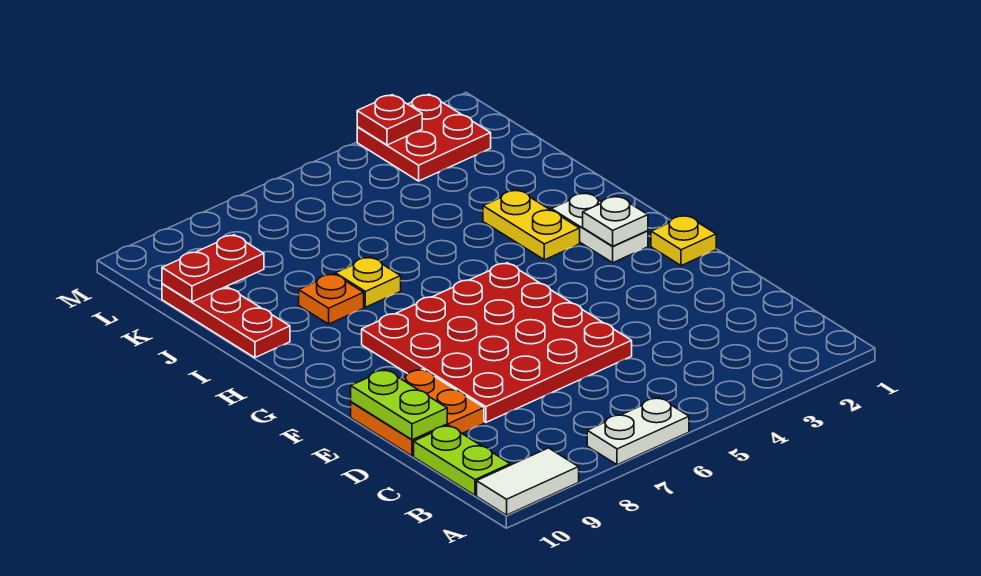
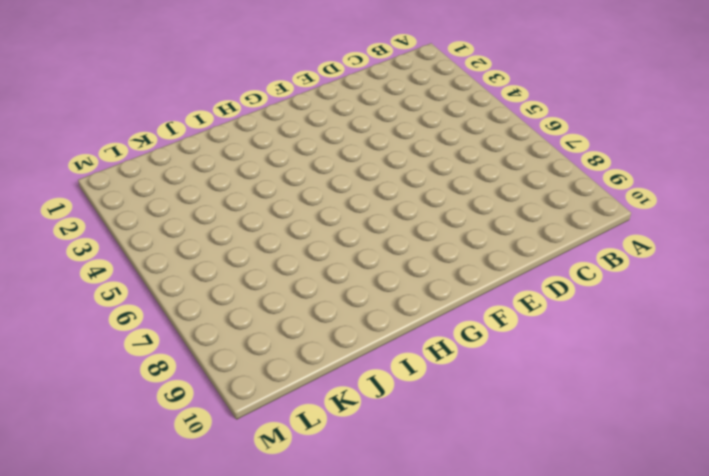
none -> white 1x2 plate [587,398,689,465]
none -> white 1x2 tile [477,448,579,515]
none -> lime 1x2 plate [414,425,510,495]

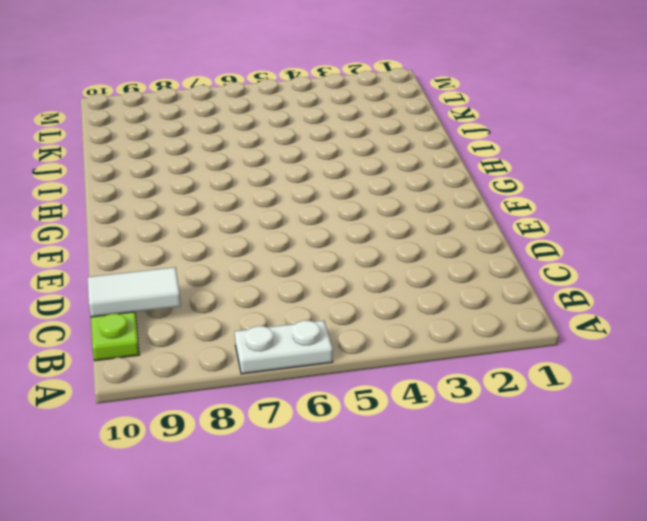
white 1x2 tile [88,267,181,317] -> white 1x2 tile moved to [477,448,579,515]
none -> red 4x4 plate [362,263,632,422]
none -> orange 2x2 plate [351,369,484,456]
none -> yellow 1x1 plate [651,215,716,266]

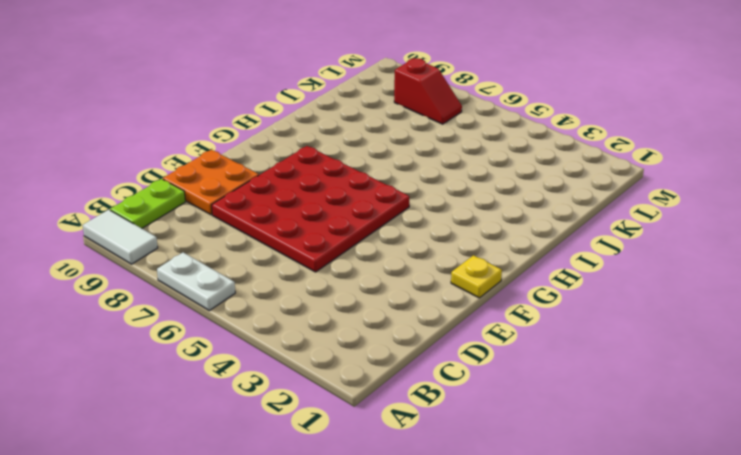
red 1x2 slope [394,58,462,124] -> none
none -> white 1x2 plate [551,193,648,263]
none -> yellow 1x2 plate [483,190,580,260]
none -> yellow 1x1 plate [336,257,401,307]

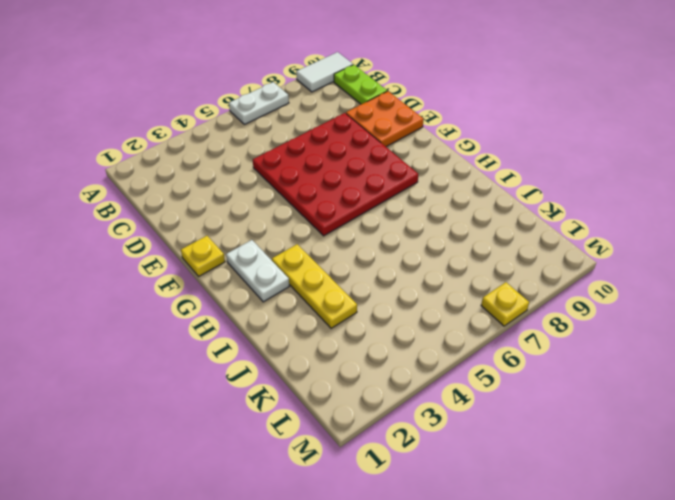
yellow 1x3 plate [272,244,357,328] -> yellow 1x2 plate [483,190,580,260]
yellow 1x1 plate [481,282,529,326] -> yellow 1x1 plate moved to [336,257,401,307]
none -> orange 1x1 plate [299,274,364,324]
none -> red 1x3 plate [162,284,290,358]
none -> red 2x2 plate [357,94,491,181]

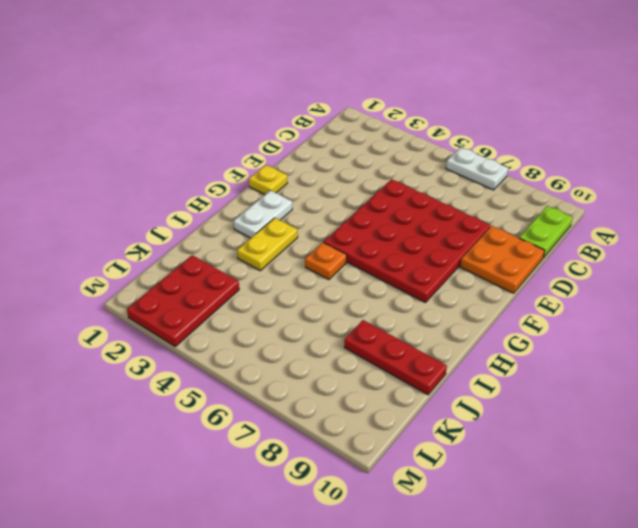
orange 1x1 plate [305,242,347,280] -> orange 1x1 plate moved to [299,274,364,324]
red 1x3 plate [344,320,447,395] -> red 1x3 plate turned to [162,284,290,358]
red 2x3 plate [127,255,239,346] -> red 2x2 plate [357,94,491,181]
none -> white 1x2 tile [477,448,579,515]
none -> yellow 1x1 plate [336,257,401,307]
none -> lime 1x2 plate [351,370,447,440]

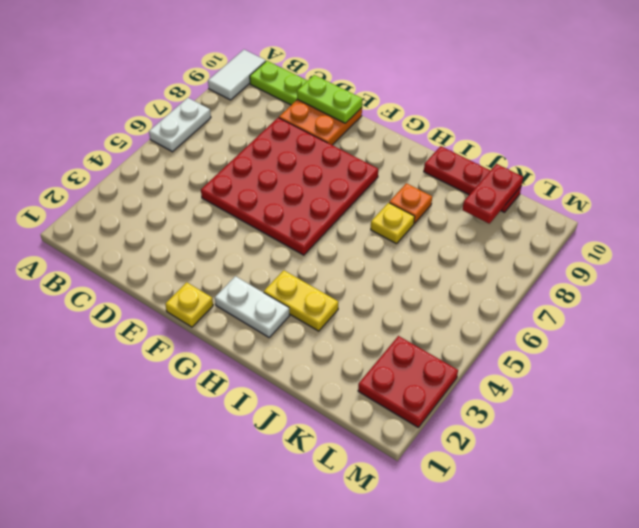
none -> white 1x1 plate [583,196,648,246]
none -> red 1x1 plate [357,95,422,145]

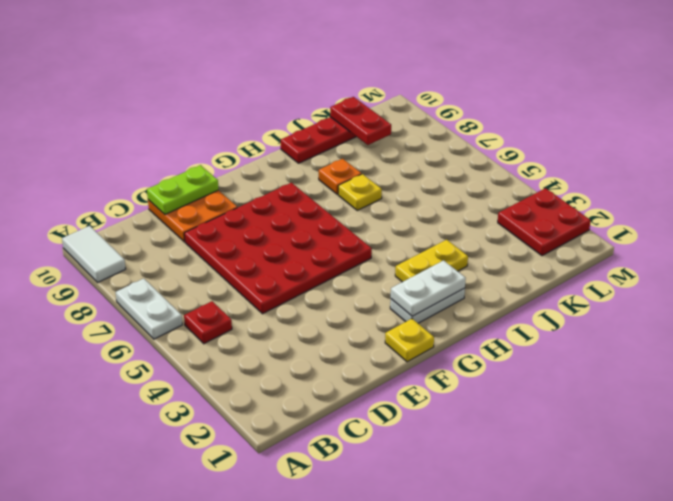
red 1x1 plate [184,301,232,344] -> red 1x1 plate moved to [357,95,422,145]
white 1x2 plate [391,260,466,316] -> white 1x1 plate [583,196,648,246]
none -> lime 1x2 plate [414,425,510,495]

